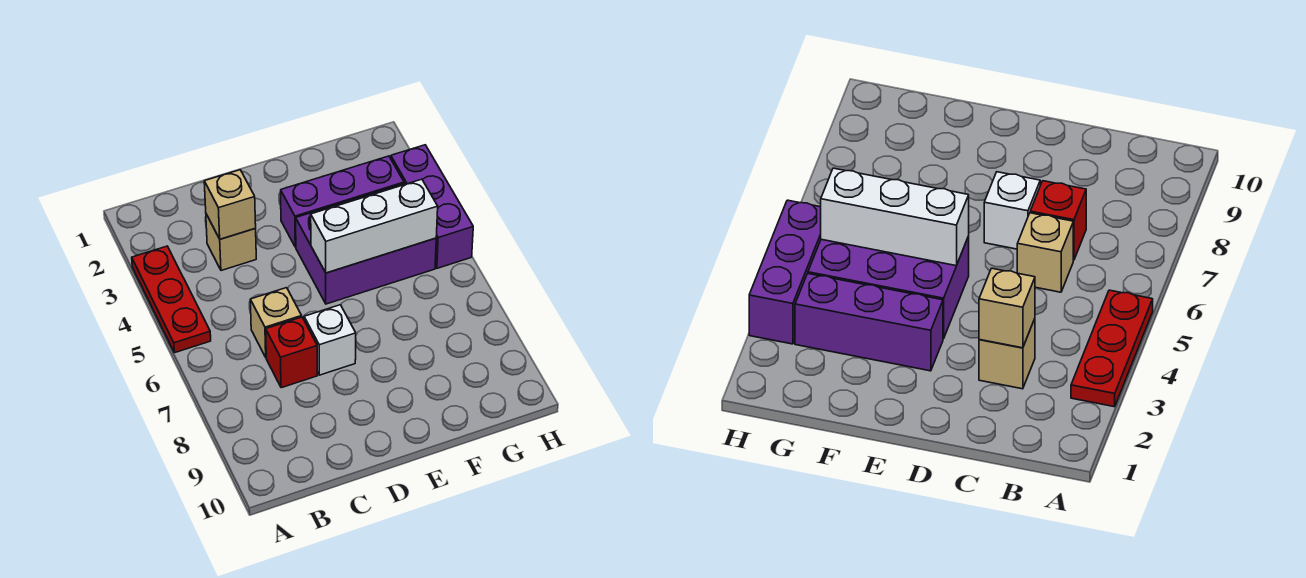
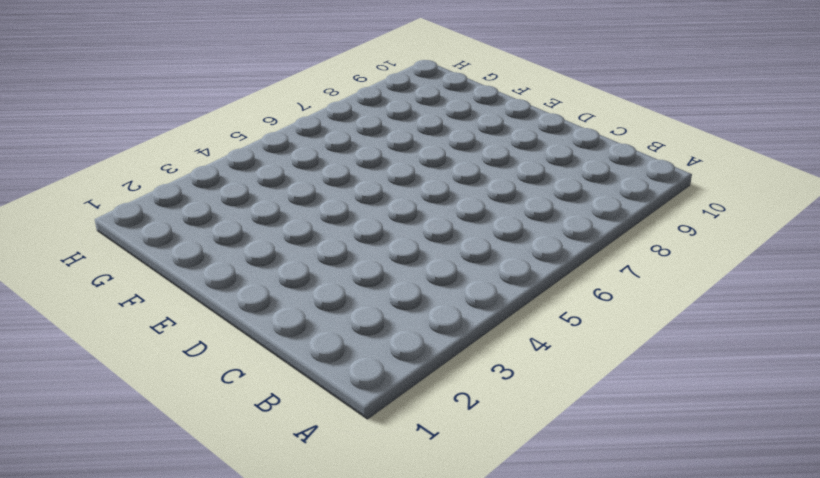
none -> red 1x3 plate [132,246,211,353]
none -> tan 1x1 brick [206,214,256,271]

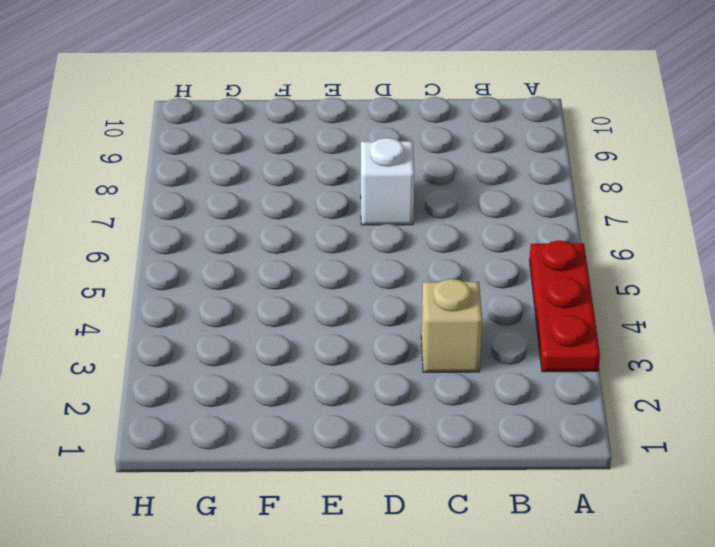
none -> tan 1x1 brick [250,288,302,357]
none -> red 1x1 brick [266,317,317,388]

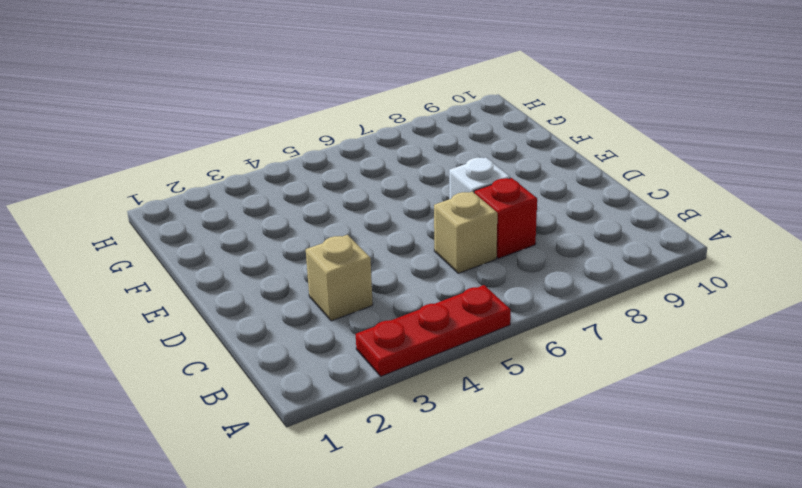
none -> purple 1x3 brick [281,156,404,247]
none -> purple 2x3 brick [296,184,436,304]

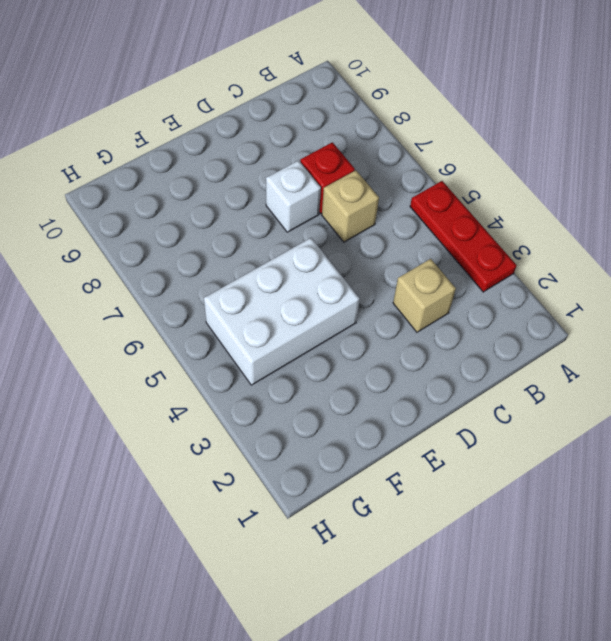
white 2x3 brick [204,238,360,385] -> purple 2x3 brick [296,184,436,304]
none -> purple 1x3 brick [281,156,404,247]
none -> purple 1x3 brick [391,145,473,268]

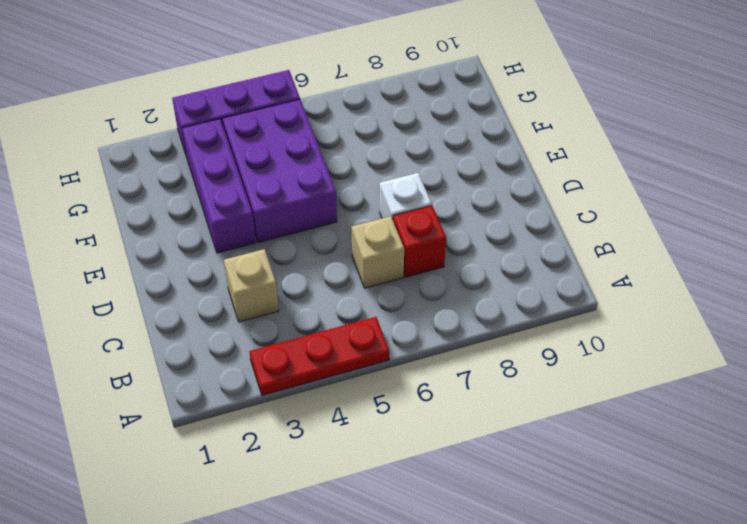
none -> tan 1x1 brick [204,170,256,239]
none -> white 1x3 brick [311,179,438,273]

